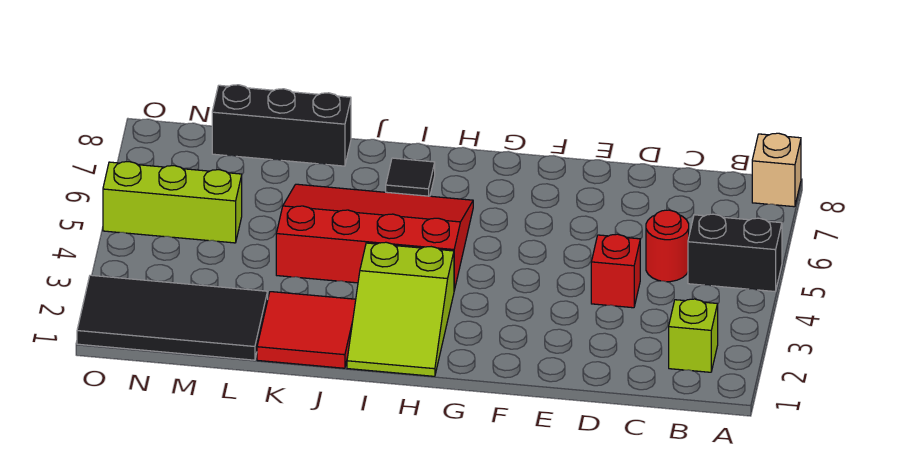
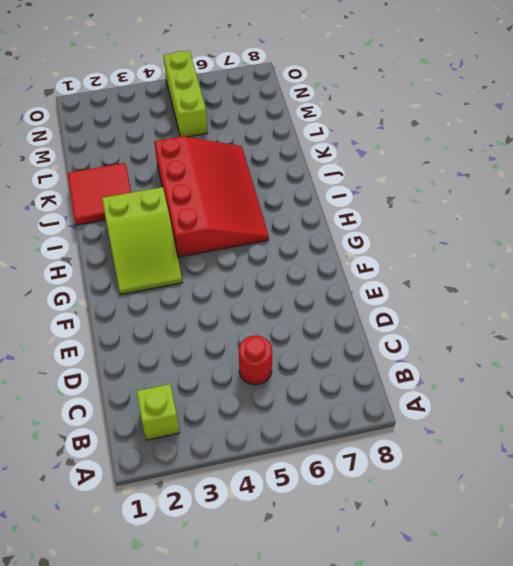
lime 2x3 slope [102,187,182,295] -> lime 2x3 slope turned to [347,242,454,376]
none -> black 1x2 brick [688,214,782,291]
none -> tan 1x1 brick [752,133,801,207]
none -> red 1x1 brick [591,234,640,308]

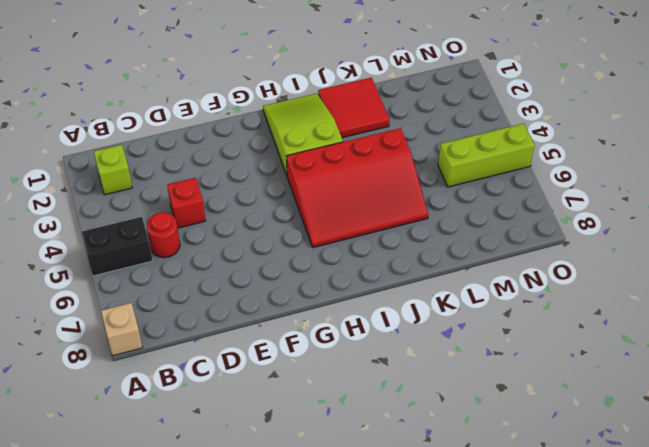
none -> black 1x1 tile [386,158,435,196]
none -> black 1x3 brick [212,85,351,166]
none -> black 2x4 tile [77,275,268,360]

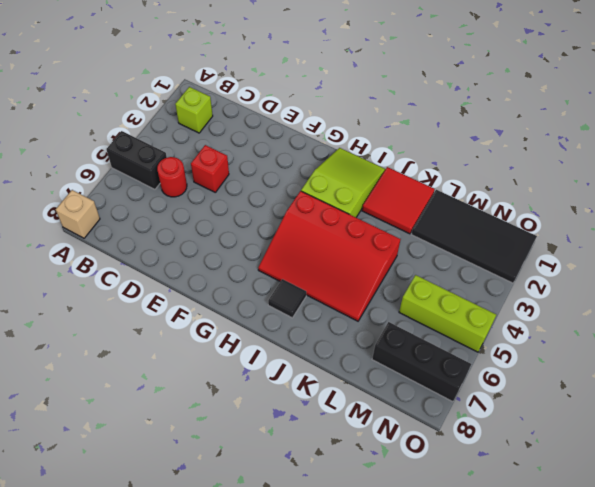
black 1x3 brick [372,322,471,402] -> black 1x3 brick moved to [212,85,351,166]

